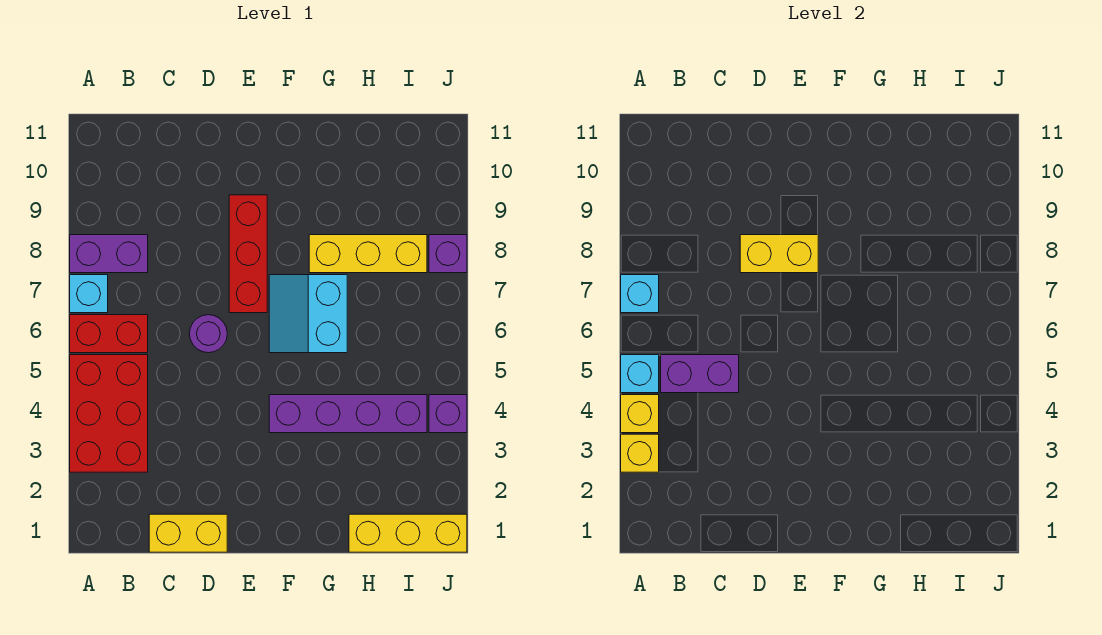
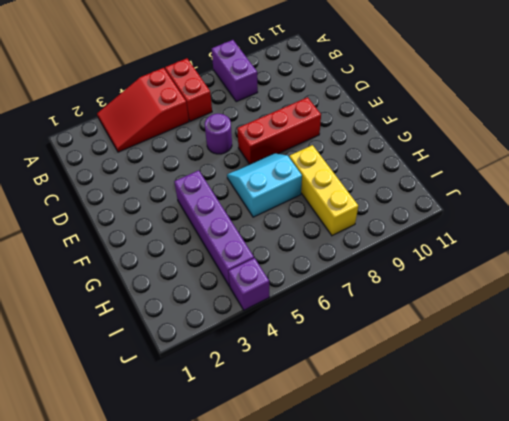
red 2x3 slope [97,68,189,152] -> red 2x3 brick [70,355,148,472]
none -> cyan 1x1 brick [70,275,108,313]
none -> yellow 1x2 brick [149,514,227,552]
none -> yellow 1x3 brick [349,514,467,552]

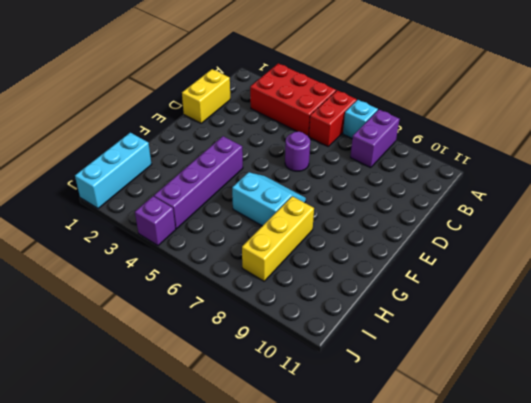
cyan 1x3 brick [75,133,152,208] -> yellow 1x3 brick [349,514,467,552]
none -> red 1x3 brick [229,195,267,313]
none -> purple 1x1 brick [429,235,467,273]
none -> yellow 1x1 brick [621,434,659,472]

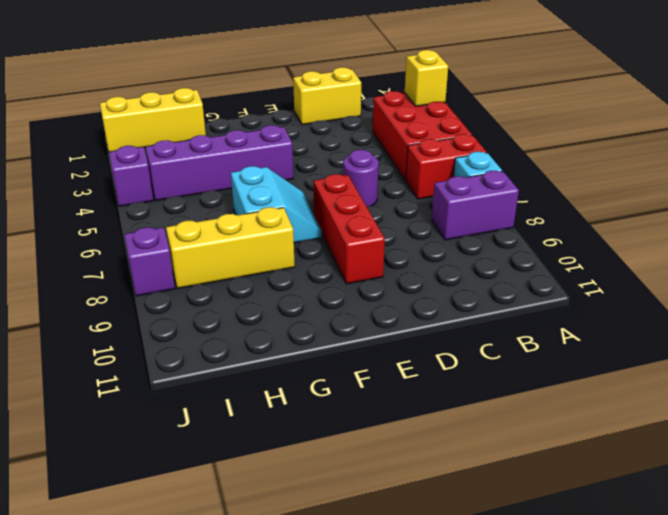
none -> yellow 1x1 brick [621,395,659,433]
none -> cyan 1x1 brick [621,355,659,393]
none -> cyan 1x1 brick [621,275,659,313]

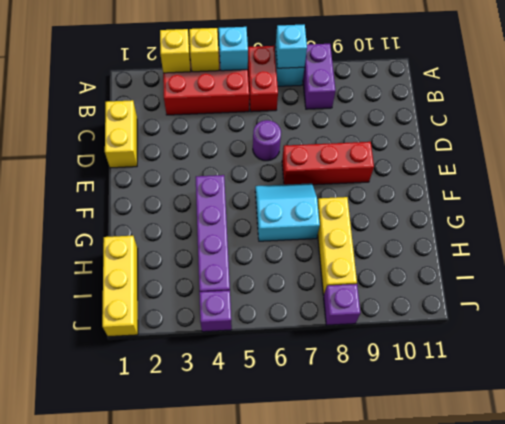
none -> purple 1x2 brick [661,355,739,393]
none -> yellow 1x2 brick [740,235,818,273]

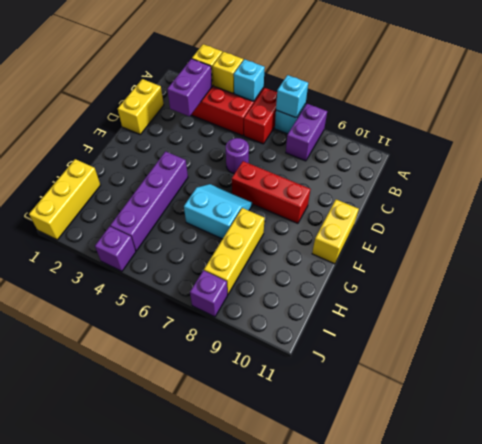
purple 1x2 brick [167,59,212,116] -> purple 1x2 brick moved to [661,355,739,393]
yellow 1x2 brick [312,200,359,264] -> yellow 1x2 brick moved to [740,235,818,273]

